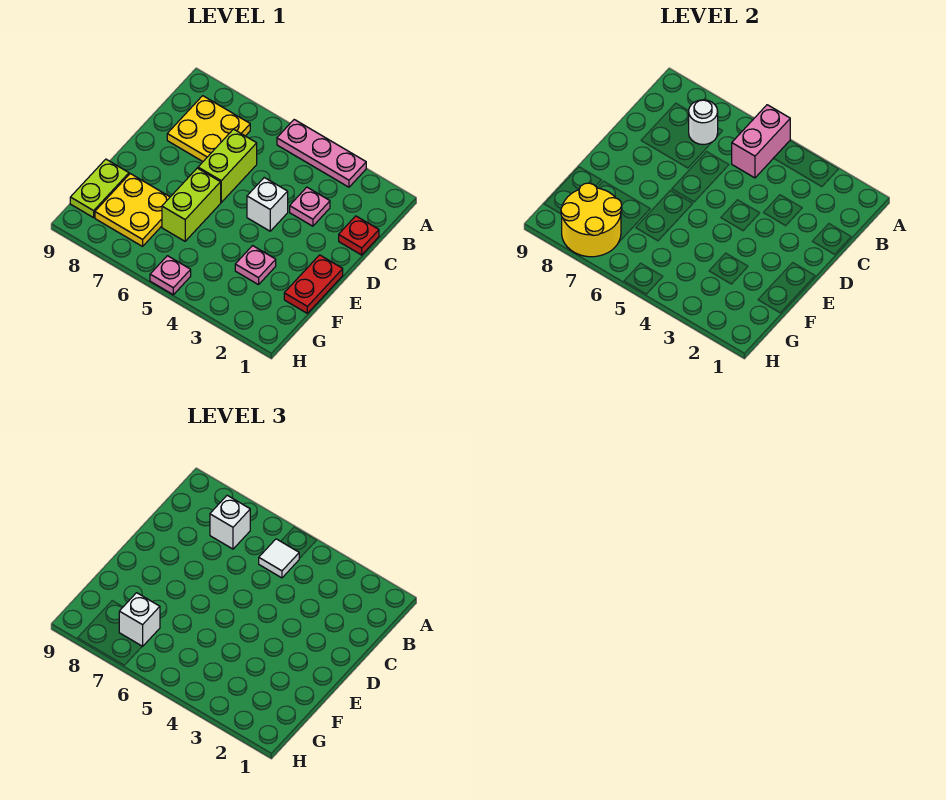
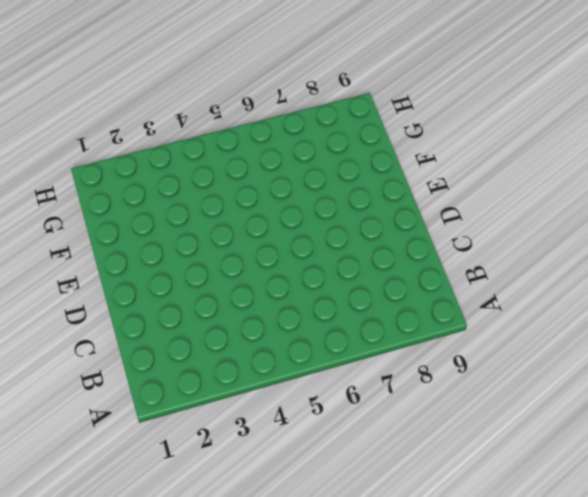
none -> pink 1x3 plate [277,120,366,187]
none -> yellow 2x2 plate [167,96,250,161]
none -> red 1x1 plate [339,216,379,255]

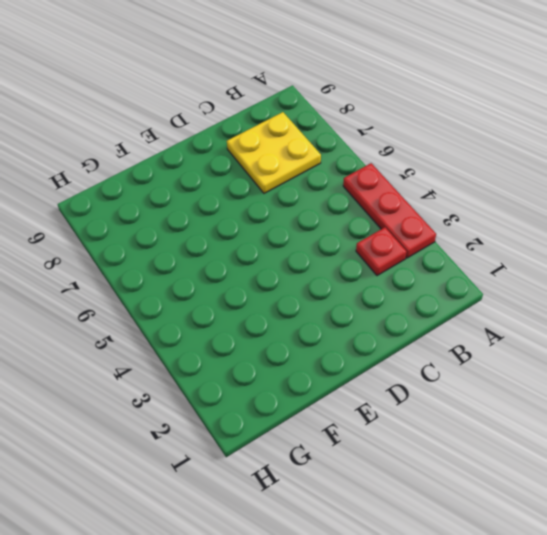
red 1x3 plate [343,163,436,258] -> pink 1x3 plate [277,120,366,187]
red 1x1 plate [356,227,407,276] -> red 1x1 plate moved to [339,216,379,255]
none -> pink 1x1 plate [290,187,330,226]
none -> lime 1x2 brick [198,129,257,202]
none -> white 1x1 brick [247,178,288,231]

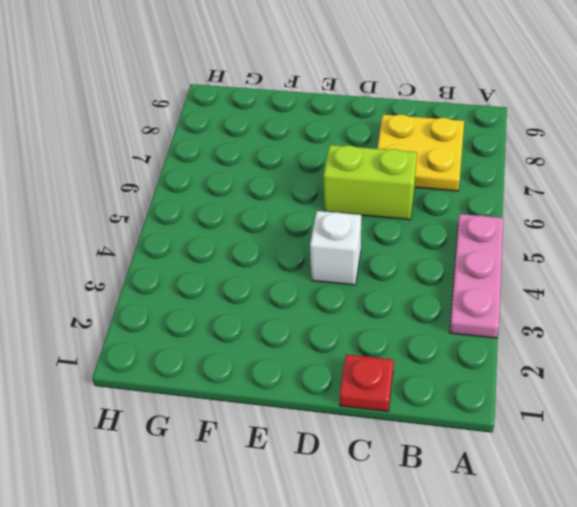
none -> pink 1x1 plate [290,187,330,226]
none -> red 1x2 plate [284,255,343,313]
none -> lime 1x2 brick [162,168,221,241]

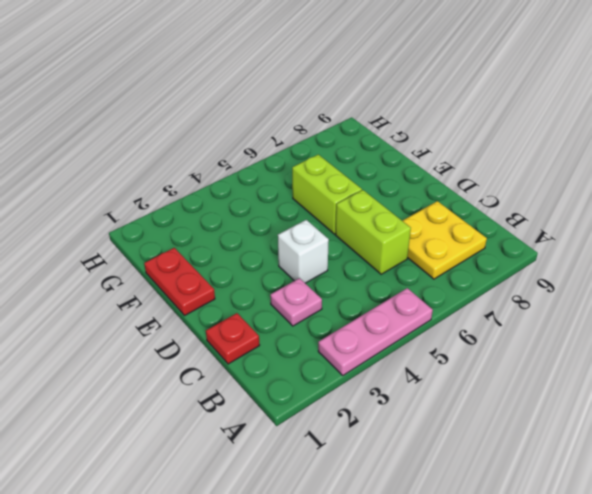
none -> pink 1x1 plate [235,246,276,285]
none -> yellow 2x2 plate [95,174,170,246]
none -> lime 1x2 plate [70,159,129,218]

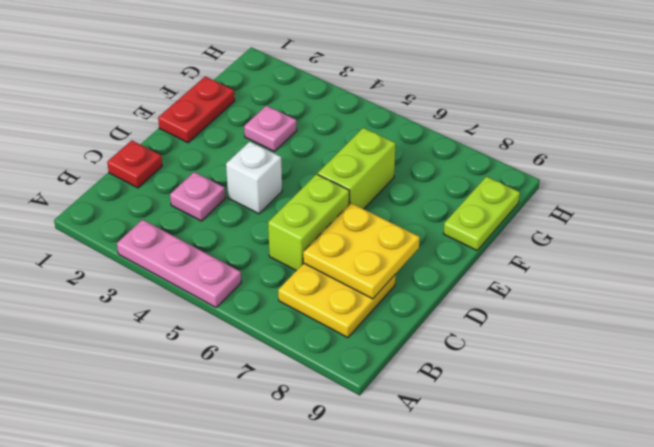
yellow 2x2 plate [303,203,420,299] -> yellow 2x2 plate moved to [95,174,170,246]
none -> pink 1x1 plate [150,256,191,295]
none -> pink 1x2 brick [732,105,790,178]
none -> white 1x1 round brick [689,100,718,144]

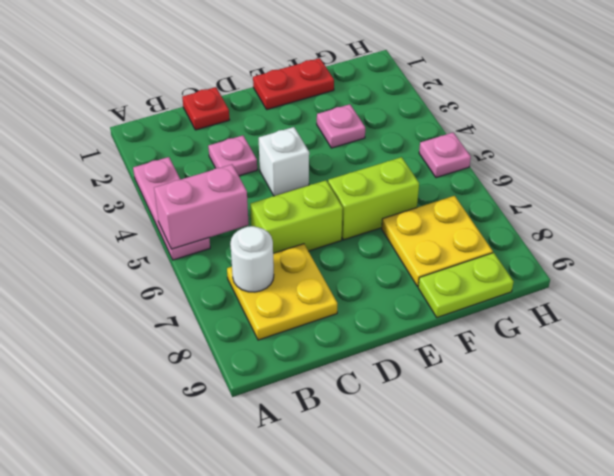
none -> yellow 2x2 round brick [561,183,622,257]
none -> white 1x1 tile [259,539,299,578]
none -> white 1x1 brick [210,495,250,549]

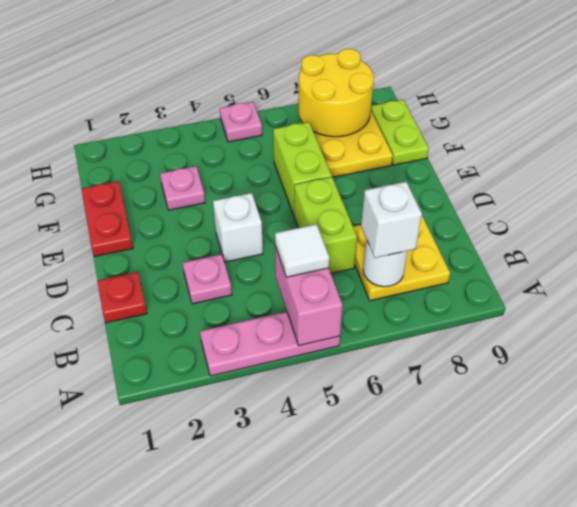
none -> white 1x1 brick [119,593,160,646]

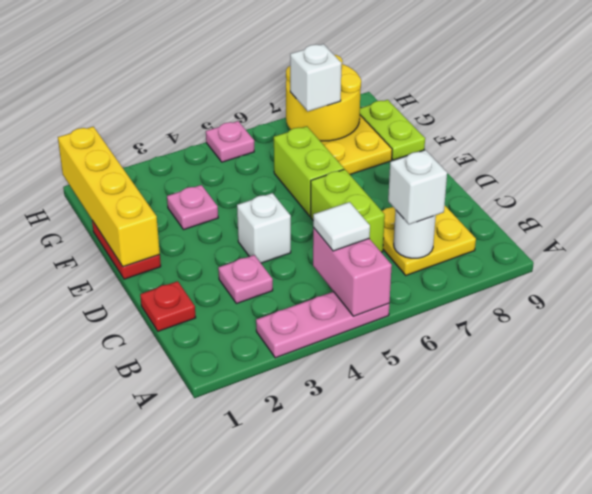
yellow 1x4 brick [58,127,160,267] -> none

